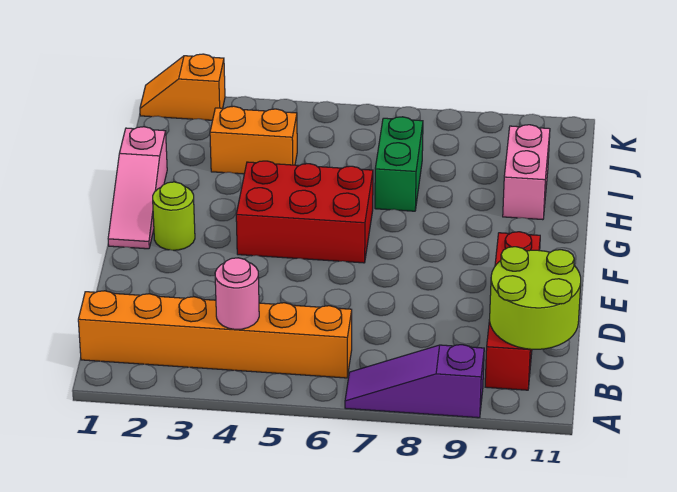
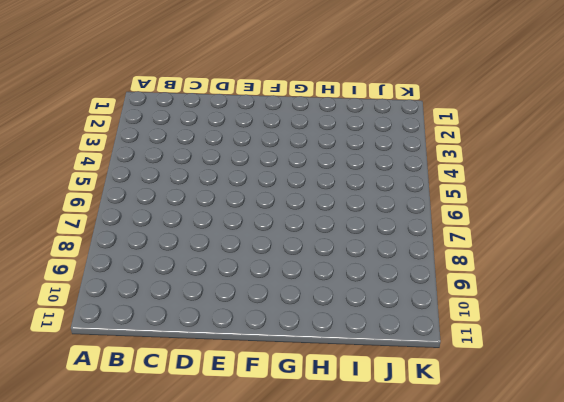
none -> purple 1x3 slope [345,345,484,418]
none -> orange 1x6 brick [78,291,352,378]
none -> red 1x4 brick [485,232,540,390]

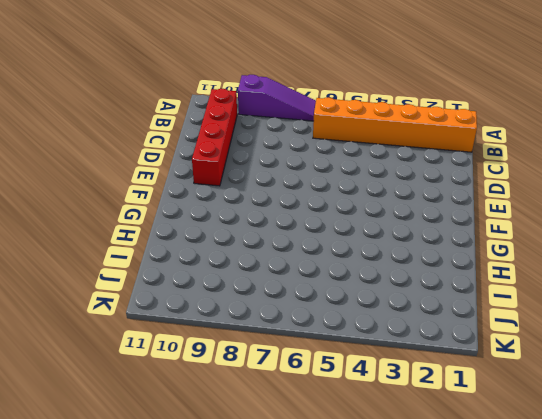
none -> pink 1x3 slope [108,127,167,249]
none -> lime 1x1 round brick [153,182,195,250]
none -> red 2x3 brick [236,161,373,263]

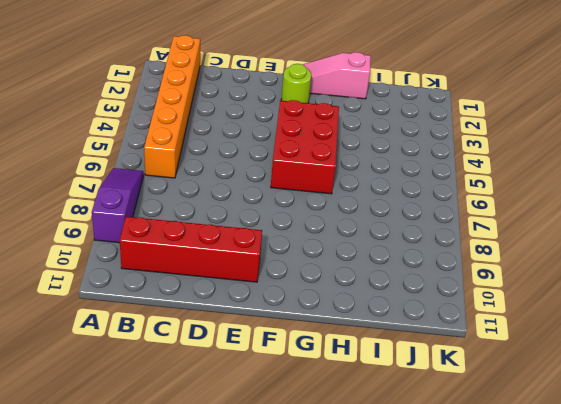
none -> green 1x2 brick [375,117,423,211]
none -> pink 1x2 brick [503,125,550,220]
none -> orange 1x2 brick [210,106,297,174]

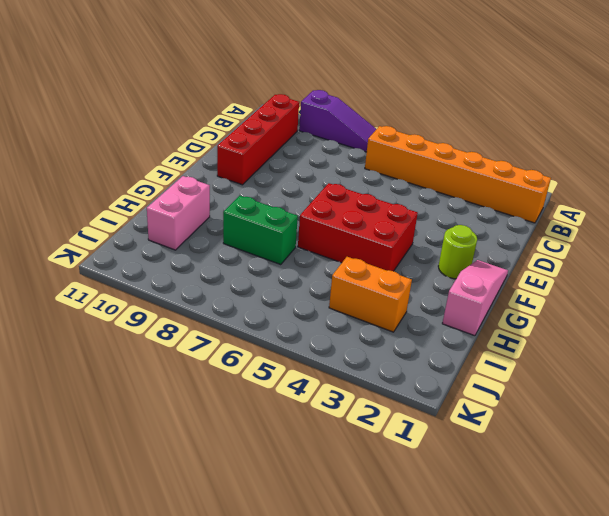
green 1x2 brick [223,196,298,265] -> green 1x2 brick turned to [375,117,423,211]
none -> orange 1x2 slope [140,54,225,120]
none -> pink 1x1 round brick [215,258,259,329]
none -> lime 2x2 round brick [490,247,581,349]

